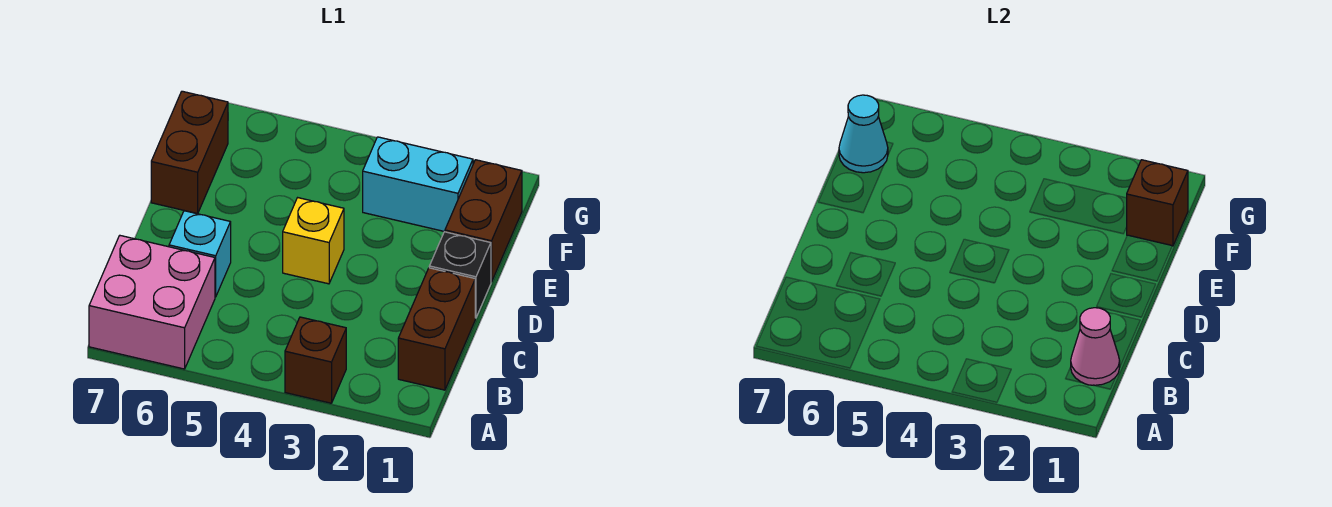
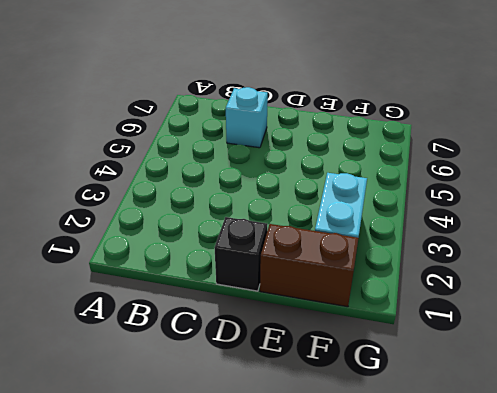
none -> brown 1x1 brick [285,317,346,403]
none -> pink 2x2 brick [89,236,215,369]
none -> brown 1x2 brick [398,268,475,390]

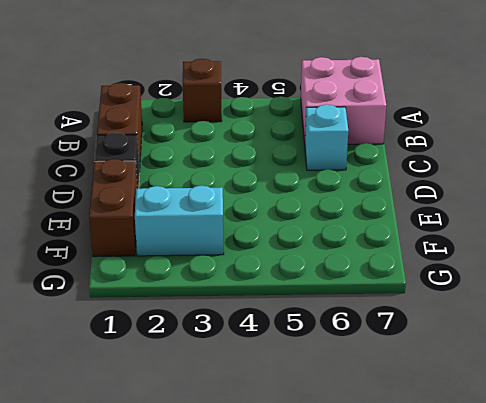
none -> yellow 1x1 brick [283,198,344,284]
none -> brown 1x2 brick [151,91,228,214]
none -> pink 1x1 cone [1071,308,1120,385]

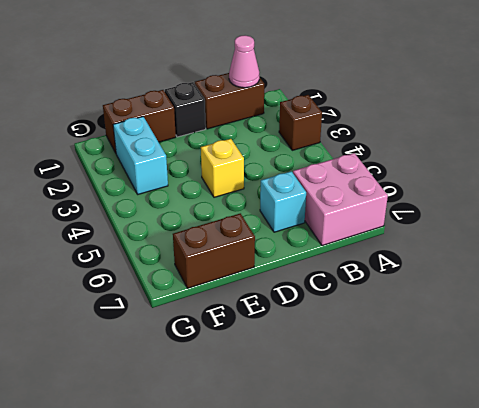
none -> brown 1x1 brick [1126,160,1188,246]
none -> cyan 1x1 cone [839,95,888,173]

